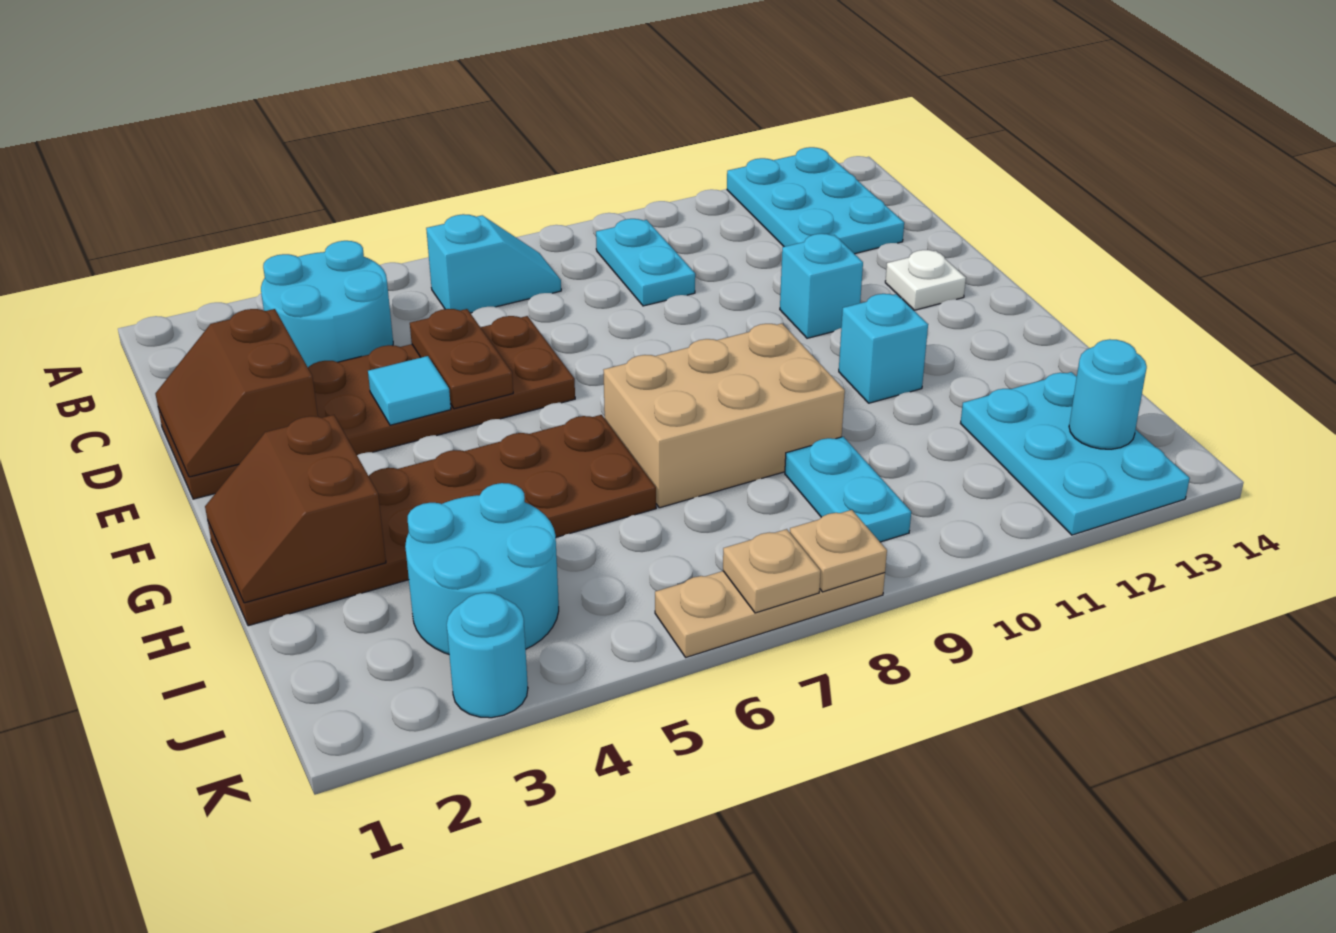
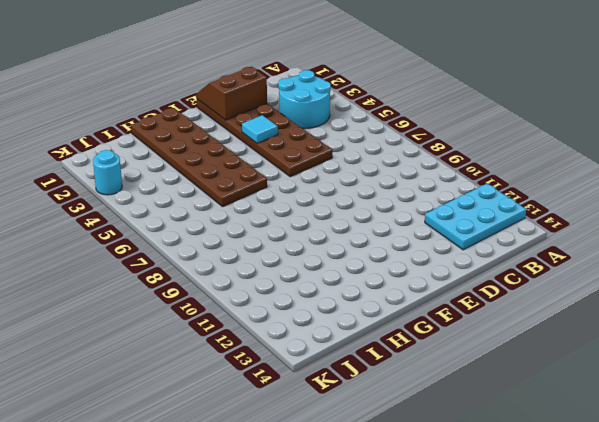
none -> cyan 1x2 slope [426,214,561,313]
none -> cyan 1x2 plate [596,219,695,306]
none -> cyan 1x1 brick [780,234,863,338]

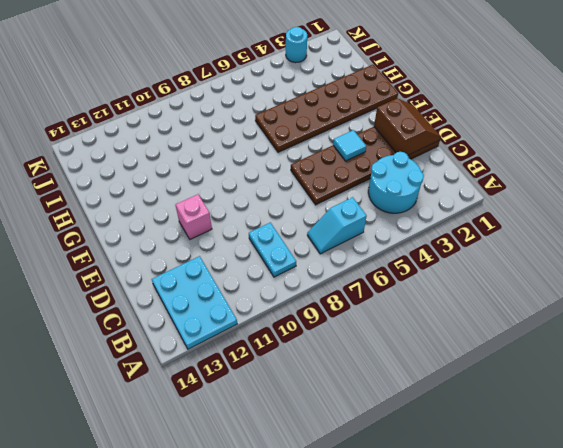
pink 1x1 brick [176,194,212,239] -> cyan 1x1 brick [780,234,863,338]
none -> white 1x1 plate [885,250,966,310]
none -> tan 2x3 brick [604,324,845,508]
none -> cyan 1x1 brick [839,294,928,403]

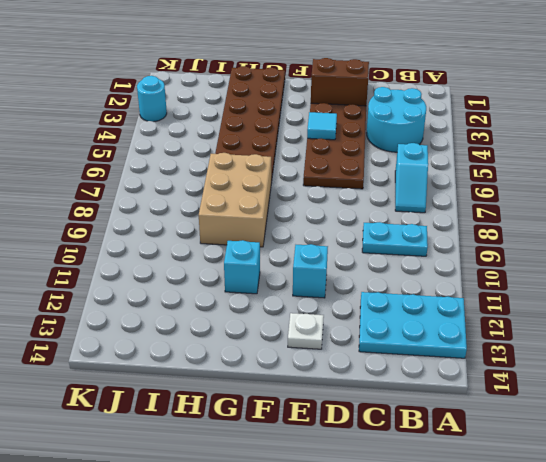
none -> cyan 2x2 round brick [405,483,559,654]
none -> cyan 1x2 plate [785,437,911,542]
none -> cyan 2x3 plate [960,372,1190,535]

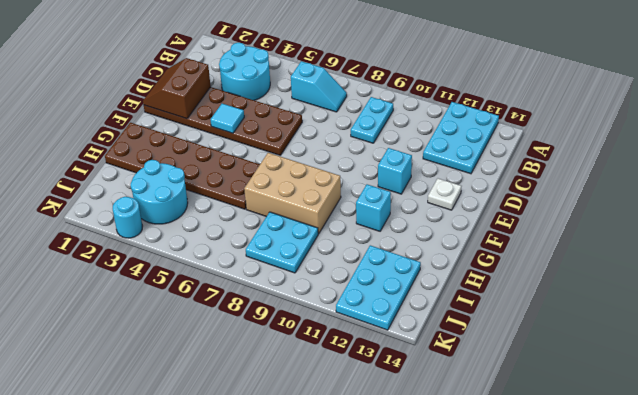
cyan 2x2 plate [246,212,318,273] -> cyan 1x2 plate [785,437,911,542]
none -> tan 1x3 plate [655,571,885,657]
none -> brown 1x2 plate [410,309,513,409]
none -> brown 2x2 slope [205,415,386,603]

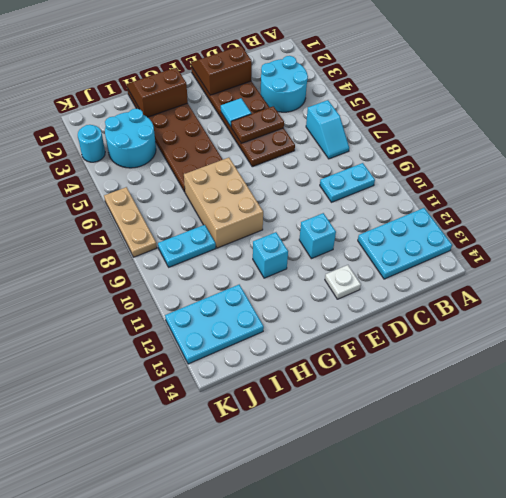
none -> cyan 1x1 round brick [1069,339,1147,449]
none -> tan 1x1 plate [723,529,821,613]
none -> tan 1x1 plate [790,510,887,592]

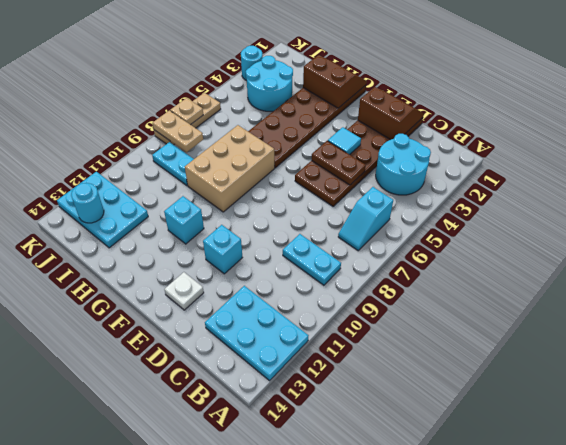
tan 1x2 plate [152,110,203,152] -> tan 1x1 plate [790,510,887,592]

